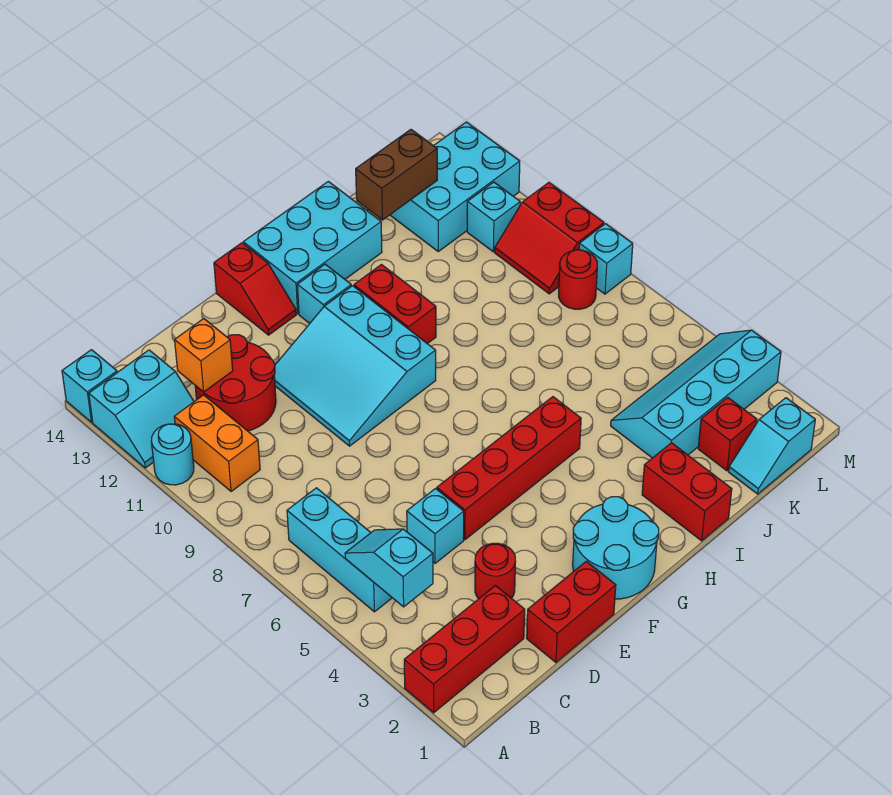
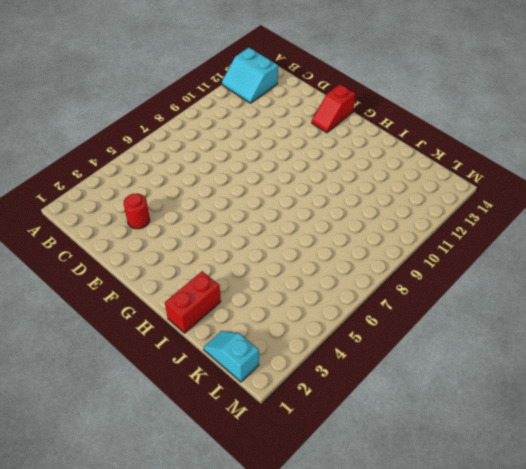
none -> red 1x3 brick [404,586,525,713]
none -> cyan 1x1 round brick [151,424,194,485]
none -> cyan 1x1 brick [62,350,117,422]

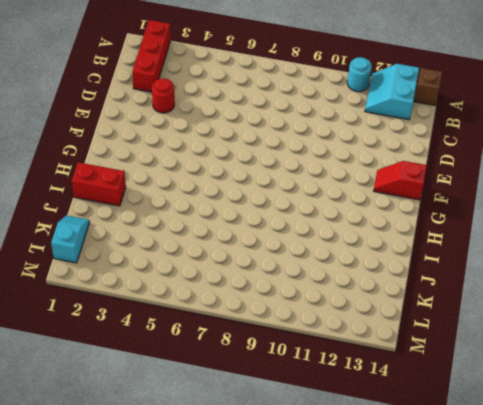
brown 1x1 brick [414,68,442,106] -> cyan 1x1 brick [62,350,117,422]
none -> cyan 1x3 brick [287,488,392,612]
none -> orange 1x2 brick [174,395,260,492]
none -> red 2x2 round brick [195,335,276,431]

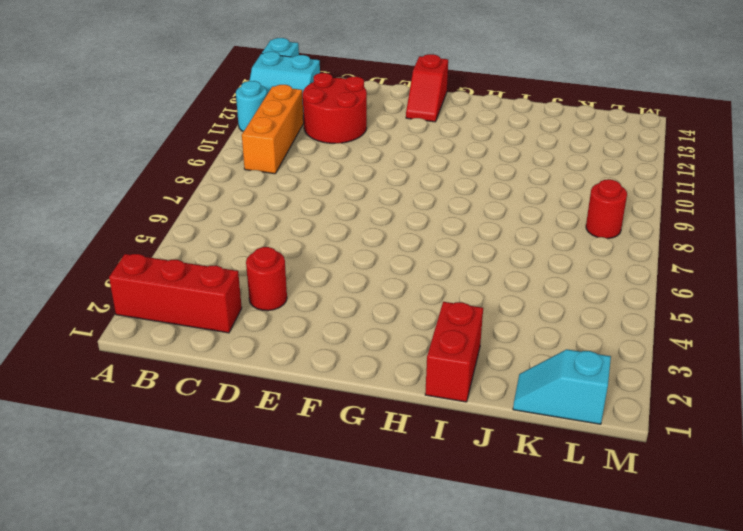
orange 1x3 brick [242,85,304,174] -> orange 1x2 brick [174,395,260,492]
none -> cyan 1x3 brick [287,488,392,612]
none -> red 1x2 brick [527,561,616,662]
none -> cyan 1x1 brick [407,489,464,563]

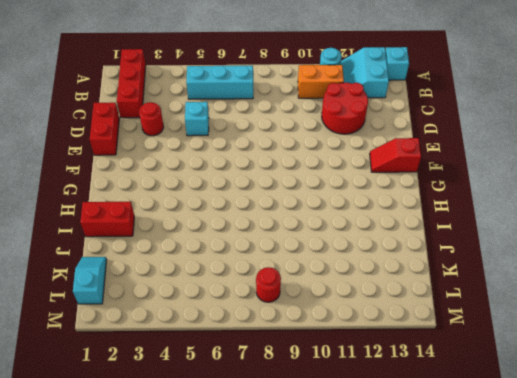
none -> red 1x4 brick [437,397,581,540]
none -> cyan 3x3 slope [274,286,436,446]
none -> cyan 2x2 round brick [573,497,659,599]

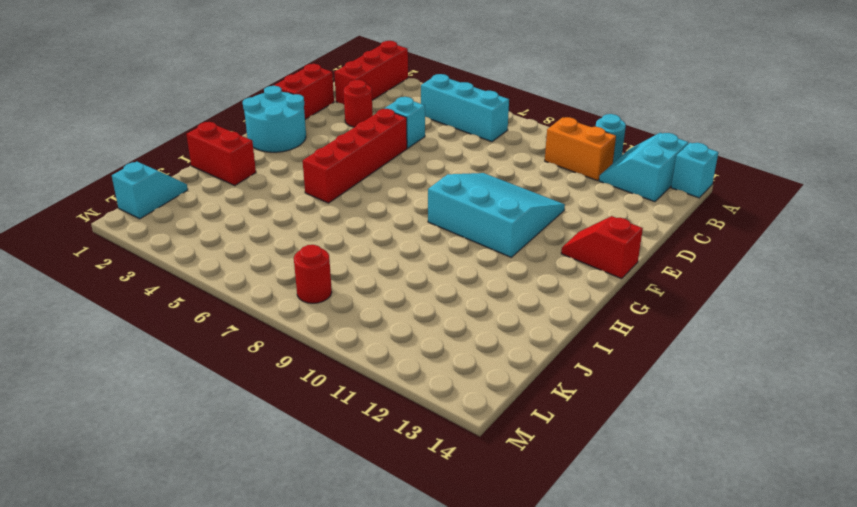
none -> red 2x2 round brick [195,335,276,431]
none -> cyan 1x1 brick [297,264,351,323]
none -> cyan 2x3 brick [243,181,382,314]

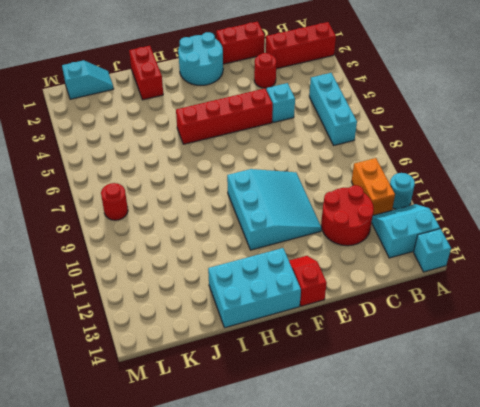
none -> cyan 1x1 brick [297,264,351,323]
none -> red 1x2 brick [354,265,436,344]
none -> cyan 2x4 slope [611,330,781,458]

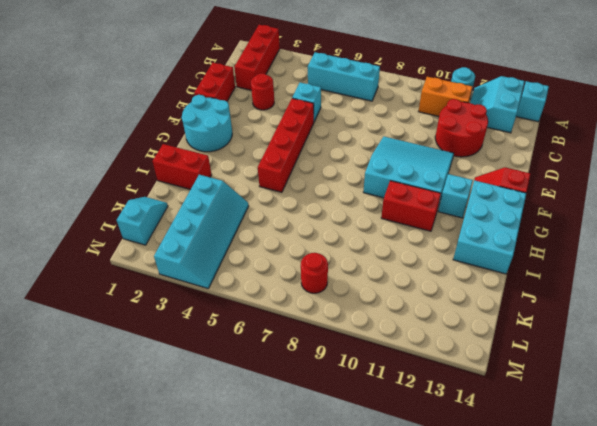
none -> red 1x1 brick [698,397,757,471]
none -> cyan 2x3 brick [390,122,520,251]
none -> red 2x2 slope [495,183,604,294]

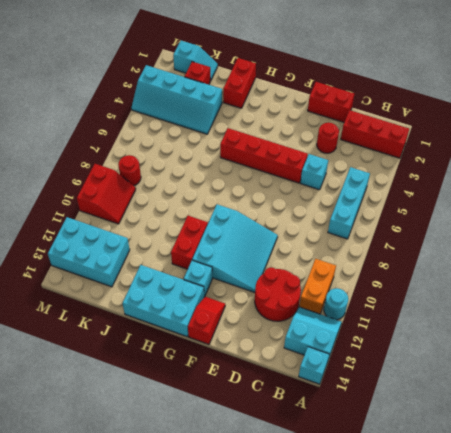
none -> cyan 2x2 round brick [573,497,659,599]
none -> cyan 1x1 brick [467,182,520,252]
none -> cyan 1x1 brick [579,224,633,294]

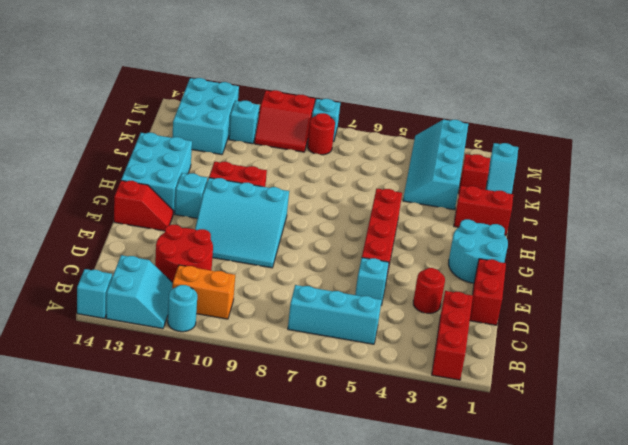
none -> cyan 1x2 slope [345,529,433,607]
none -> orange 1x1 brick [175,319,233,392]
none -> brown 1x2 brick [356,130,437,220]

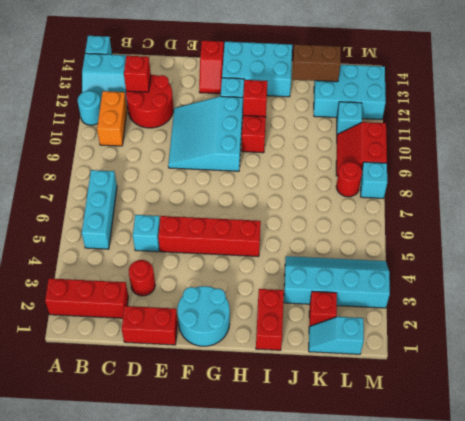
red 1x1 brick [124,56,151,92] -> orange 1x1 brick [175,319,233,392]
red 1x1 brick [243,80,267,117] -> none
none -> cyan 1x2 slope [345,529,433,607]

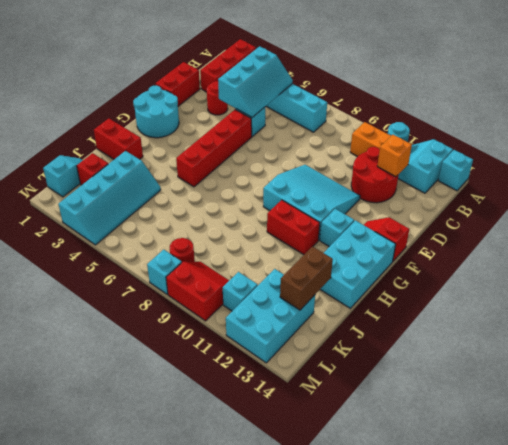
cyan 2x3 slope [218,46,293,117] -> cyan 1x2 slope [345,529,433,607]

